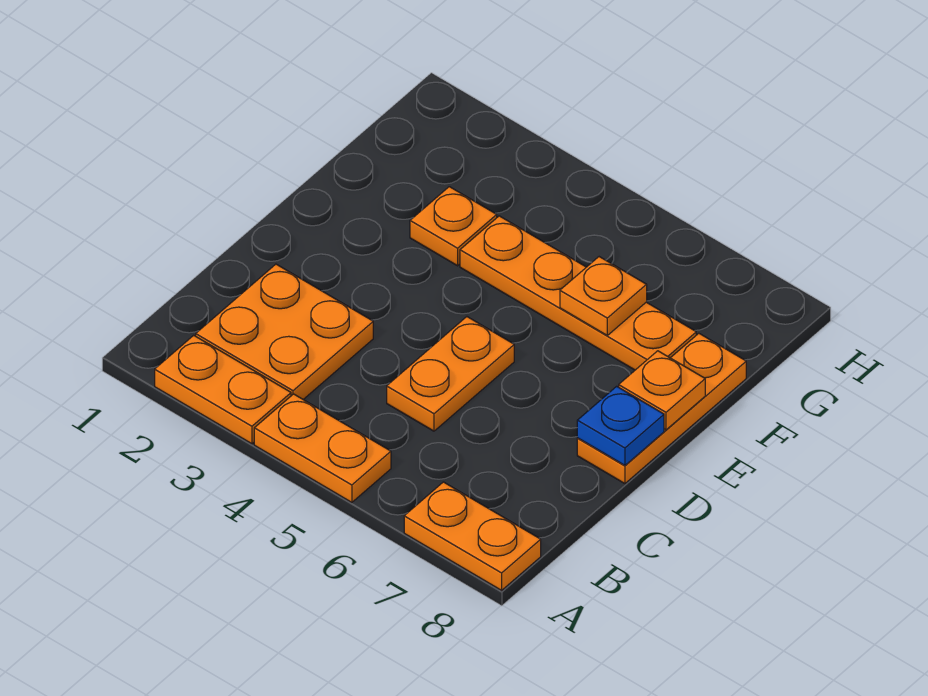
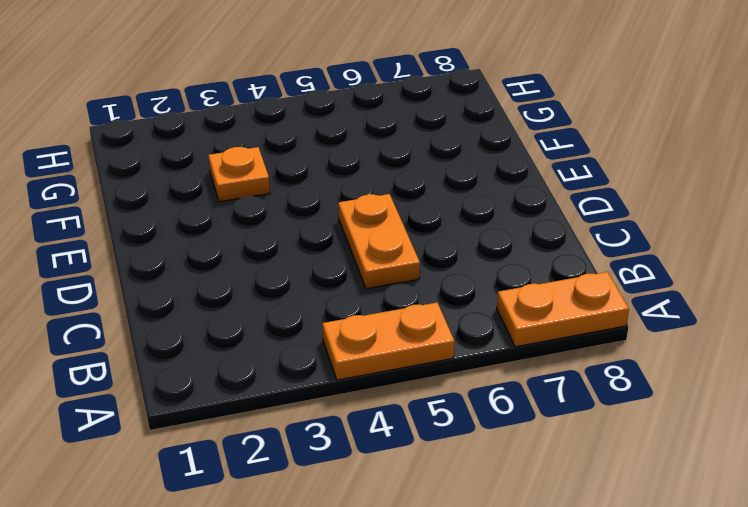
none -> orange 1x2 plate [155,335,291,444]
none -> orange 2x2 plate [196,264,373,399]

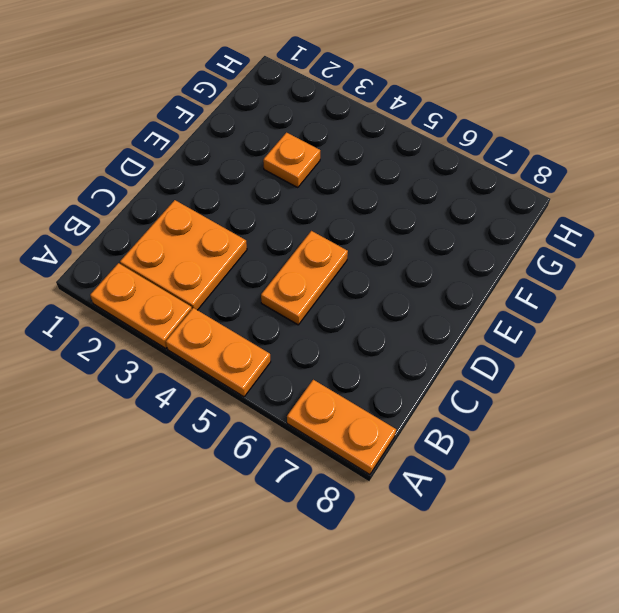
none -> orange 1x3 plate [577,333,746,484]
none -> orange 1x4 plate [460,216,696,370]

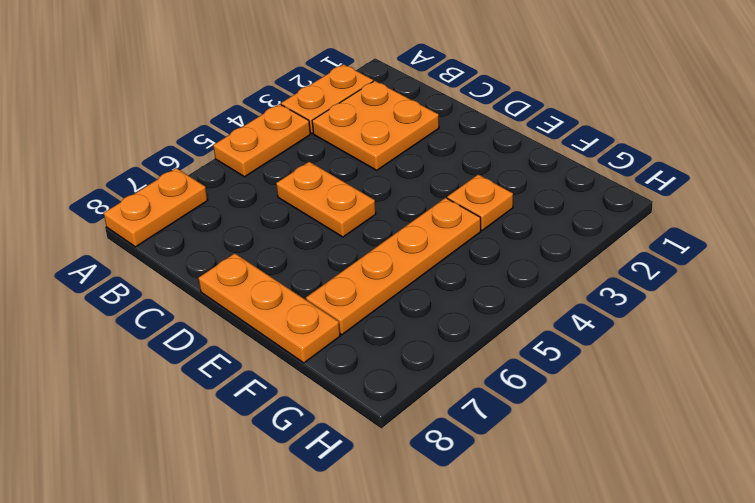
none -> blue 1x1 plate [577,386,664,465]
none -> orange 1x1 plate [619,351,705,430]

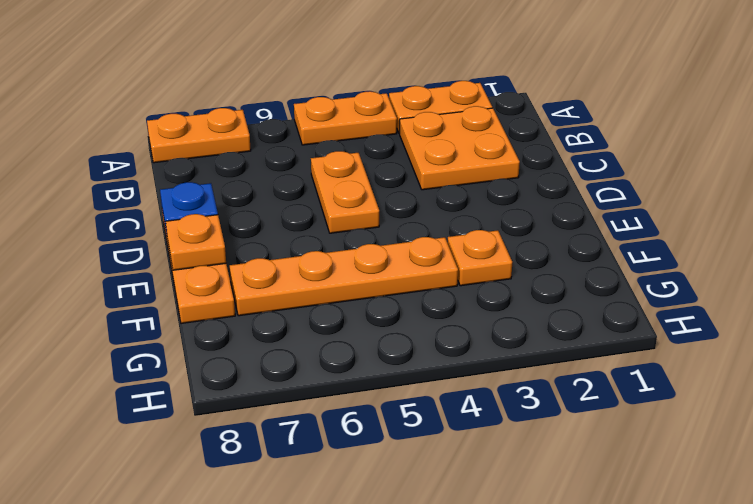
none -> orange 1x1 plate [560,257,647,335]

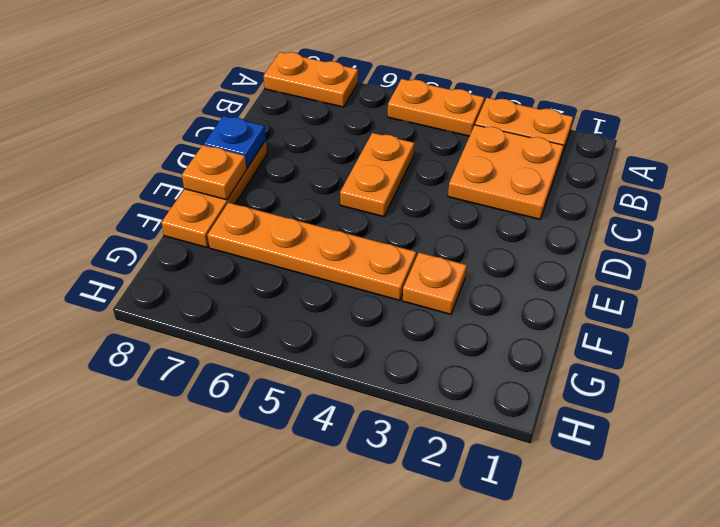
none -> orange 1x1 plate [560,257,647,335]

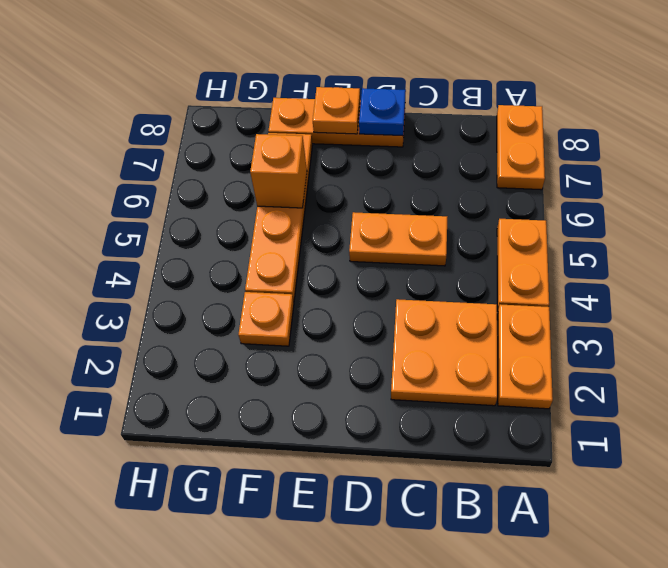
orange 1x1 brick [250,134,307,208] -> orange 1x1 plate [560,257,647,335]

